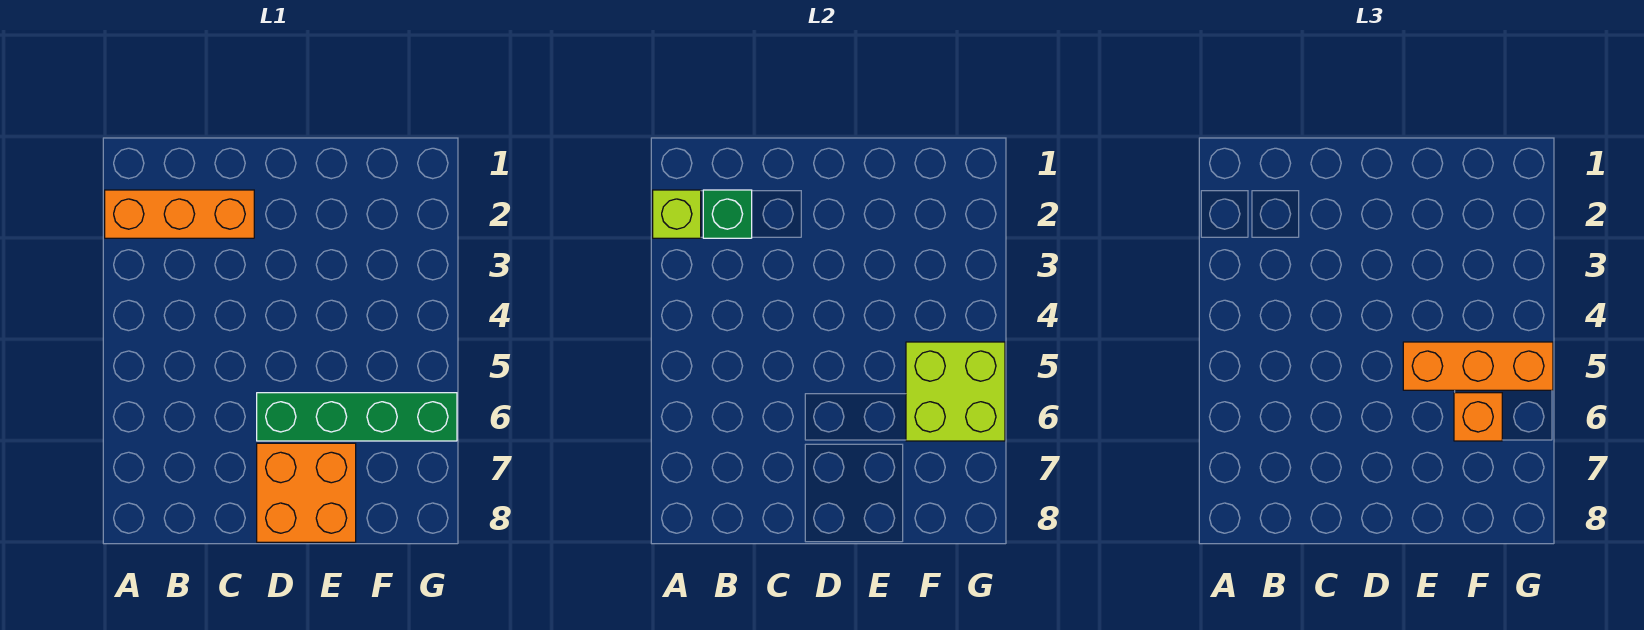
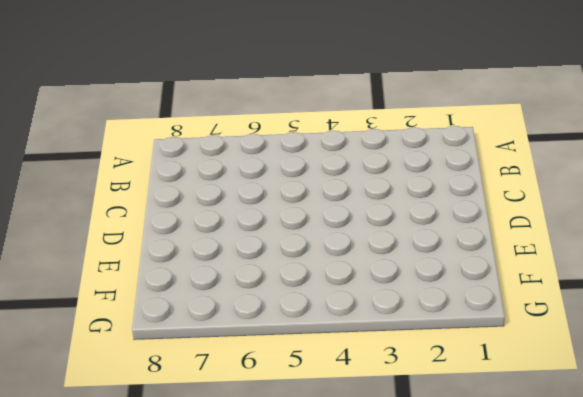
none -> orange 1x3 brick [105,190,254,238]
none -> green 1x4 brick [257,393,457,441]

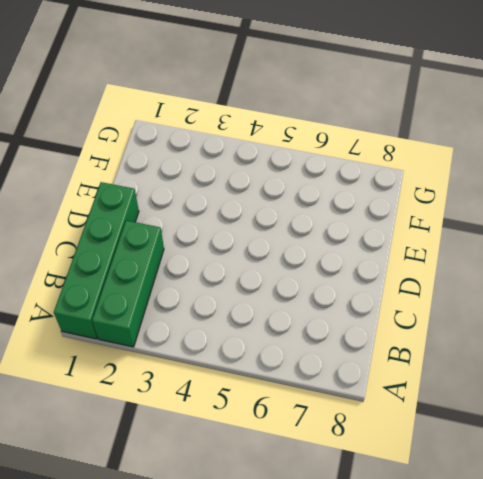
green 1x4 brick [54,182,139,339] -> green 1x4 brick moved to [257,393,457,441]
green 1x3 brick [92,221,164,347] -> orange 1x3 brick [105,190,254,238]
none -> orange 2x2 brick [257,443,356,542]
none -> lime 1x1 brick [653,190,701,238]

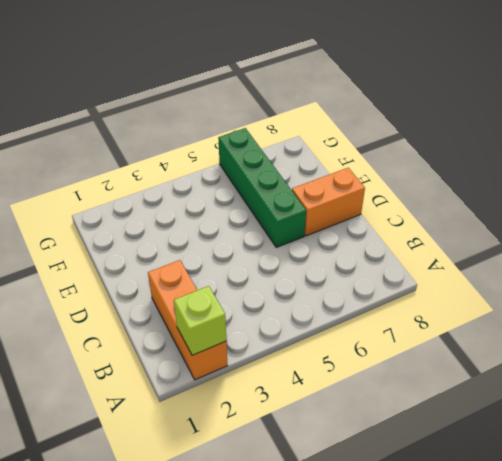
orange 1x2 brick [292,168,365,236] -> orange 2x2 brick [257,443,356,542]
none -> green 1x1 brick [703,190,752,238]
none -> lime 2x2 brick [906,342,1005,441]

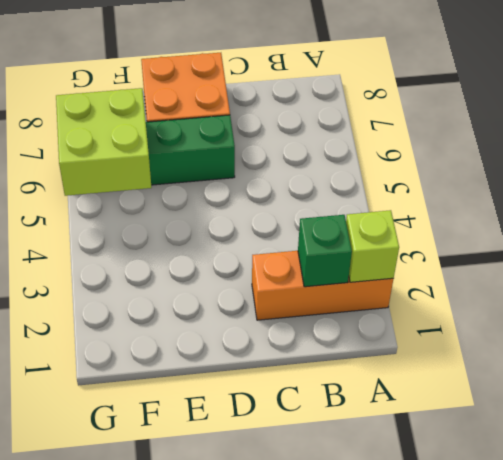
none -> orange 1x3 brick [1403,342,1553,390]
none -> orange 1x1 brick [1454,393,1502,441]

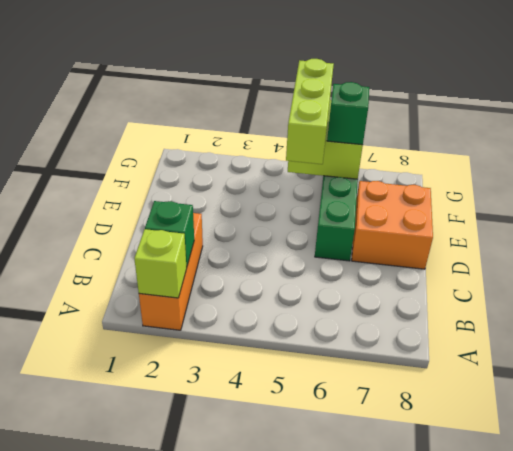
lime 1x3 brick [286,59,334,164] -> orange 1x3 brick [1403,342,1553,390]
green 1x1 brick [327,82,369,145] -> orange 1x1 brick [1454,393,1502,441]

